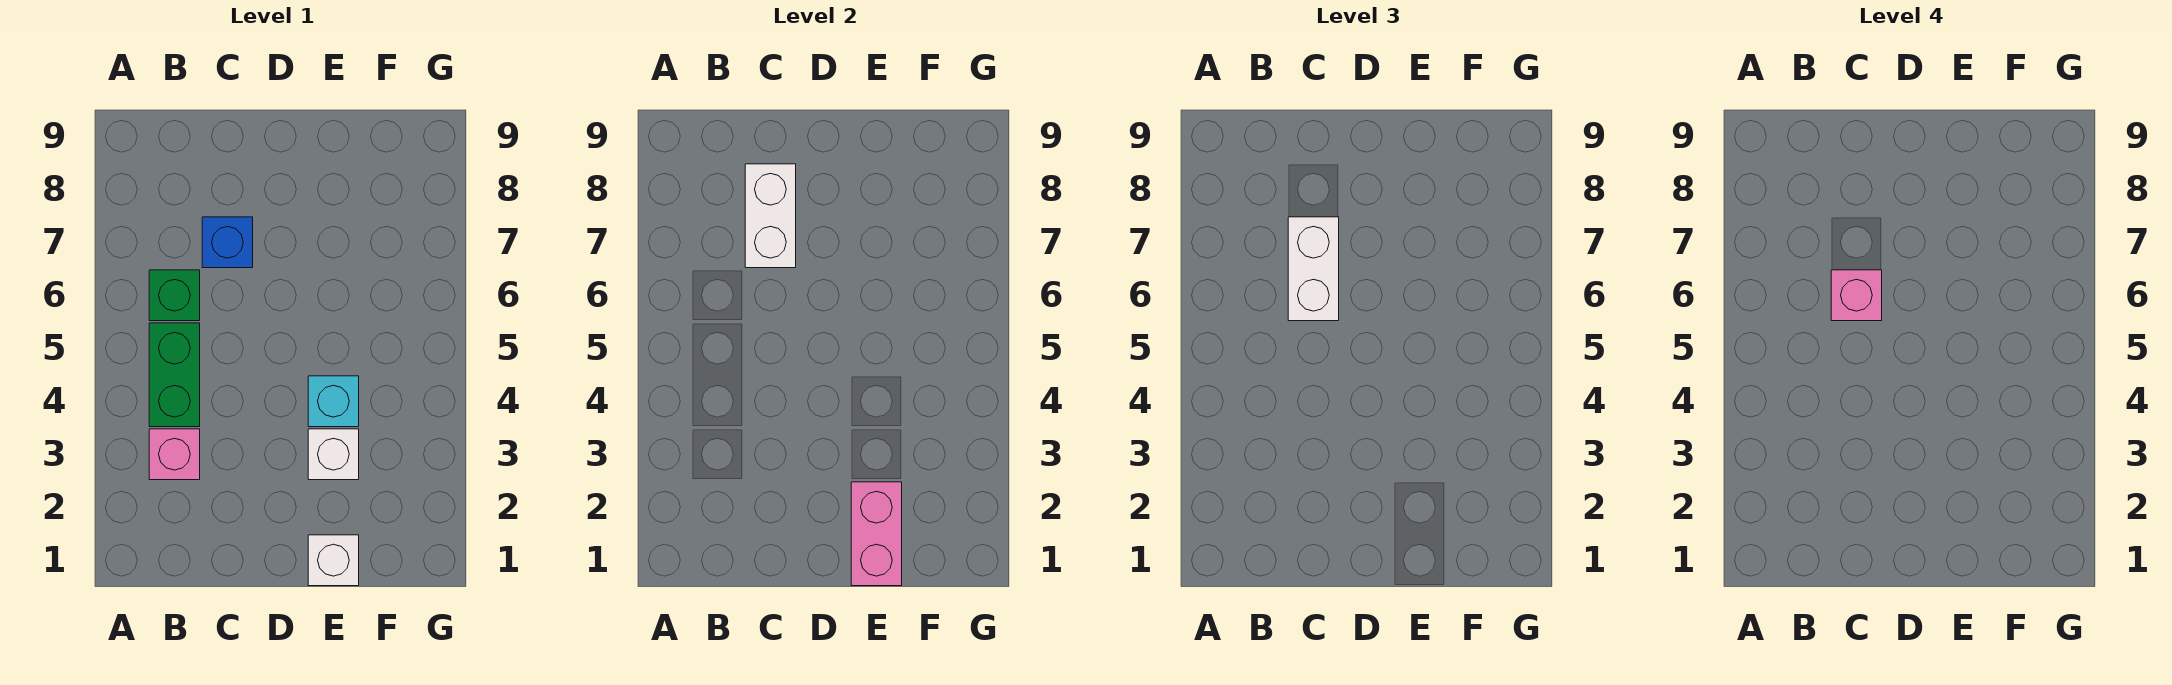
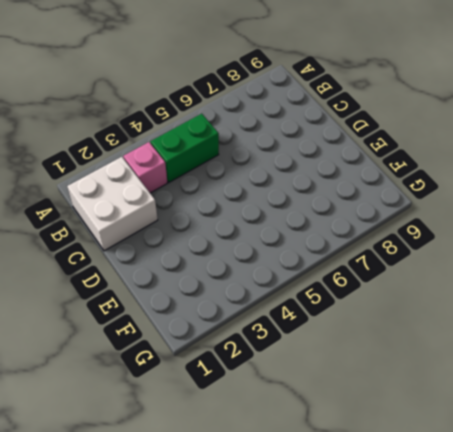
white 2x2 brick [67,157,158,251] -> none
none -> green 1x1 brick [149,270,200,321]
none -> blue 1x1 brick [202,217,253,268]

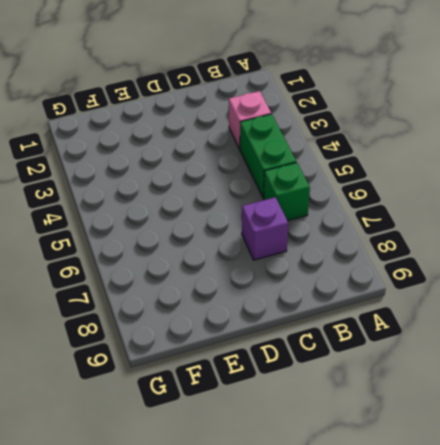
purple 1x1 brick [242,197,288,260] -> blue 1x1 brick [202,217,253,268]
none -> white 1x1 brick [308,535,359,586]
none -> white 1x1 brick [308,429,359,480]

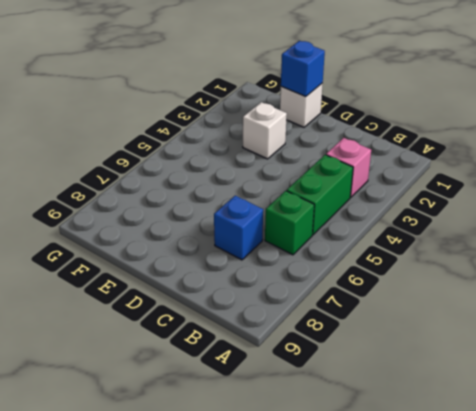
blue 1x1 brick [281,41,325,97] -> pink 1x2 brick [851,482,902,586]
none -> cyan 1x1 brick [308,376,359,427]
none -> white 1x2 brick [745,164,796,268]

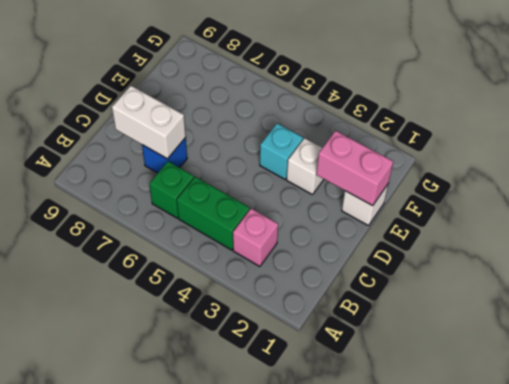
none -> white 1x2 brick [1288,217,1339,321]
none -> pink 1x1 brick [1831,270,1882,321]

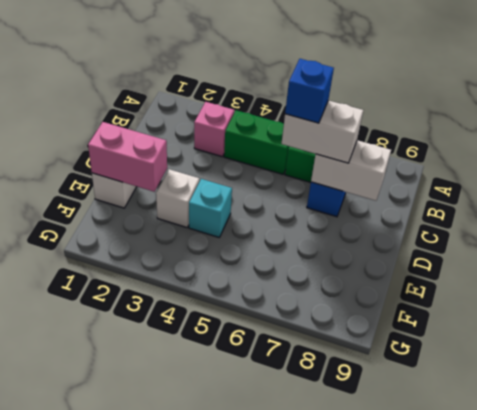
blue 1x1 brick [285,59,334,123] -> pink 1x1 brick [1831,270,1882,321]

